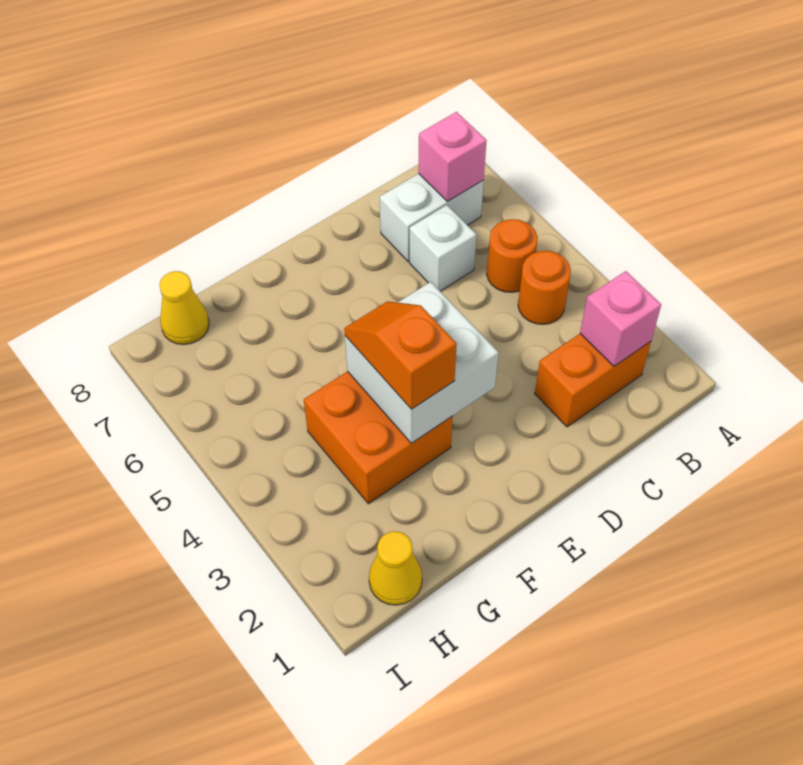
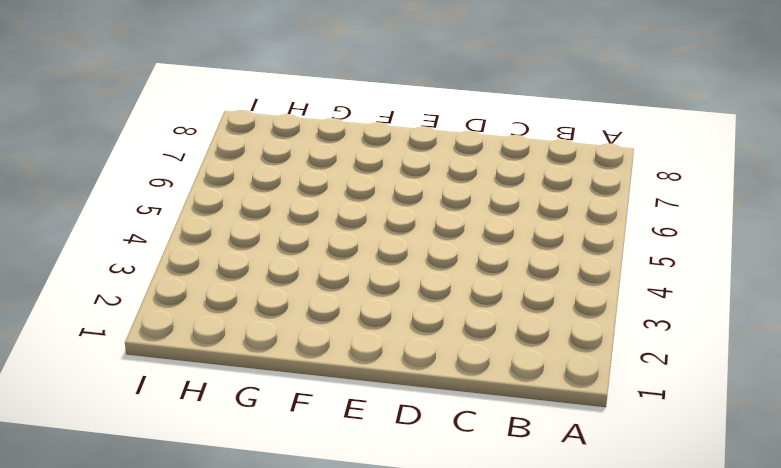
none -> orange 1x2 brick [535,334,651,427]
none -> orange 1x1 round brick [518,251,571,324]
none -> orange 1x1 round brick [487,219,538,292]

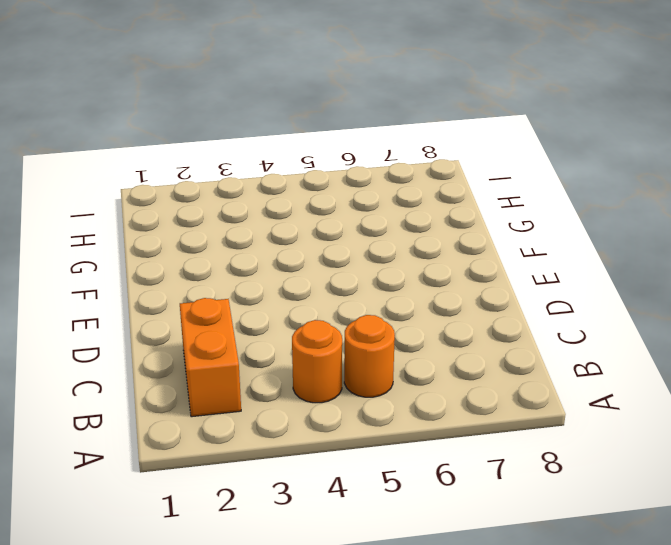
none -> white 1x2 brick [380,174,484,262]
none -> white 1x1 brick [410,205,477,291]
none -> orange 2x2 brick [304,371,453,504]

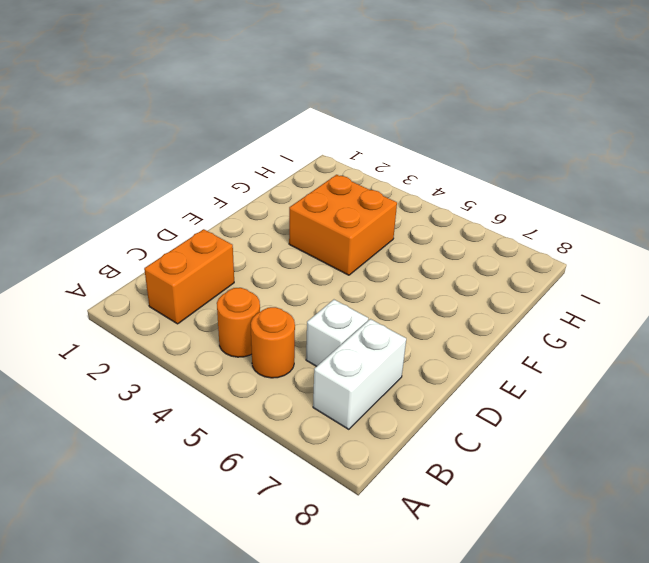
none -> yellow 1x1 cone [369,531,422,605]
none -> yellow 1x1 cone [160,271,209,344]
none -> pink 1x1 brick [580,271,661,366]

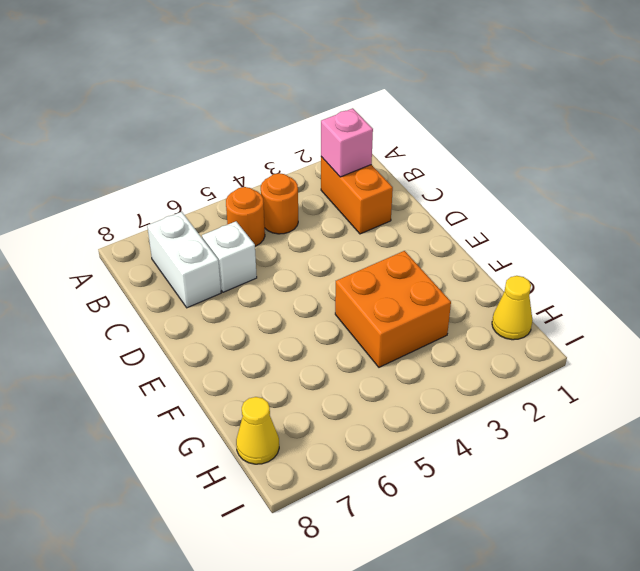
none -> pink 1x1 brick [418,112,487,202]
none -> white 2x2 brick [345,282,499,443]
none -> orange 1x2 slope [344,301,457,409]

